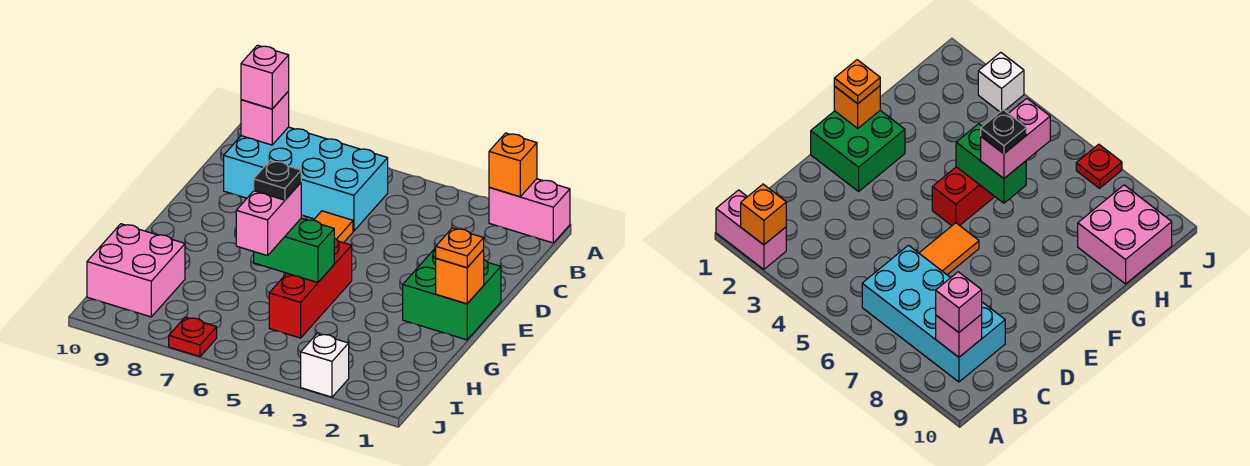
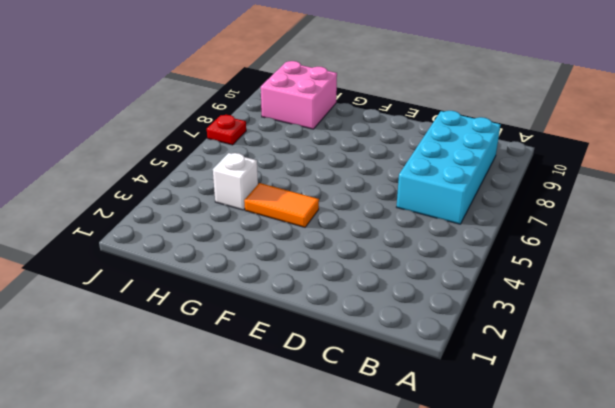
orange 1x2 tile [244,183,319,227] -> orange 1x2 tile moved to [314,211,353,243]
white 1x1 brick [213,153,258,210] -> white 1x1 brick moved to [301,334,349,397]
none -> pink 1x2 brick [489,179,570,243]
none -> green 2x2 brick [403,248,501,340]
none -> red 1x3 brick [269,238,352,338]

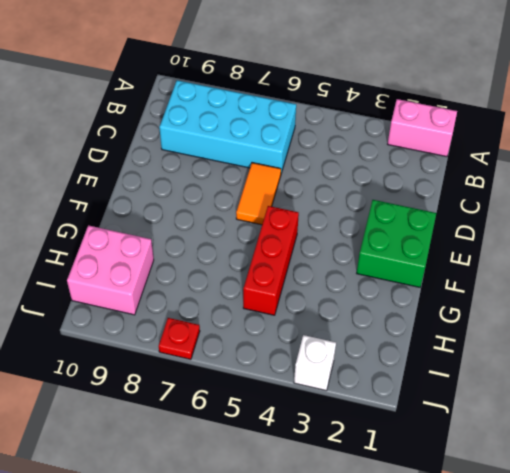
none -> orange 1x1 brick [489,133,537,197]
none -> pink 1x1 brick [241,91,289,145]
none -> orange 1x1 brick [436,250,484,304]

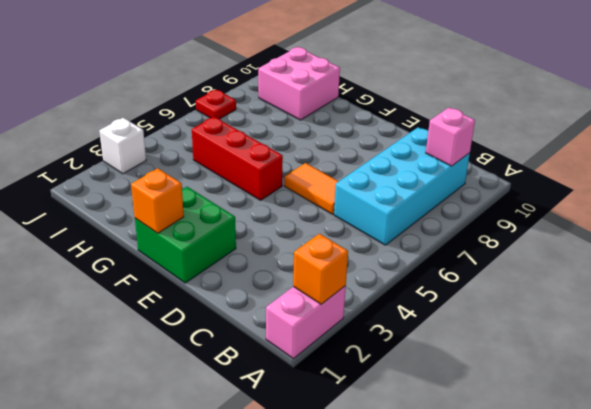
none -> green 1x2 brick [254,218,334,283]
none -> pink 1x1 brick [241,45,289,109]
none -> orange 1x1 plate [436,228,484,268]

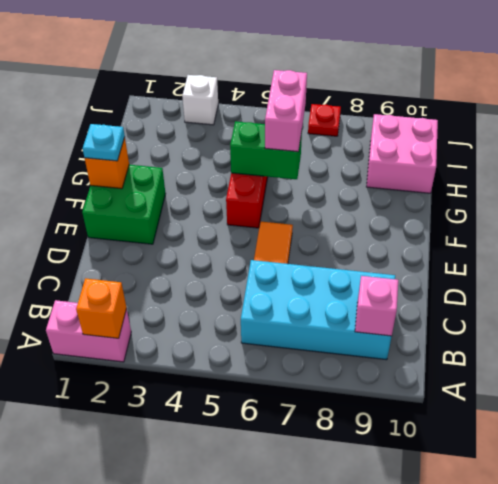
cyan 1x1 plate [83,124,125,161] -> orange 1x1 plate [436,228,484,268]
none -> pink 1x1 brick [241,45,289,109]
none -> black 1x1 plate [254,161,301,200]

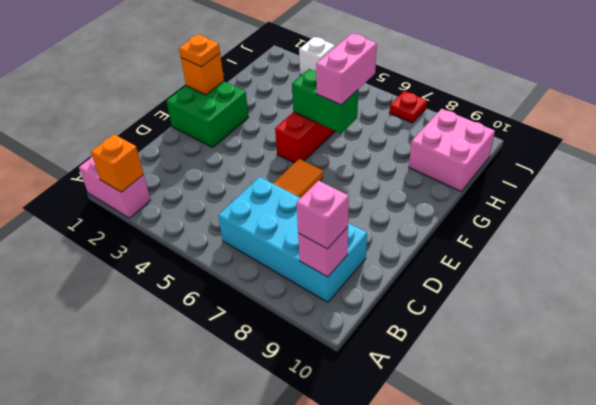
none -> black 1x1 plate [254,161,301,200]

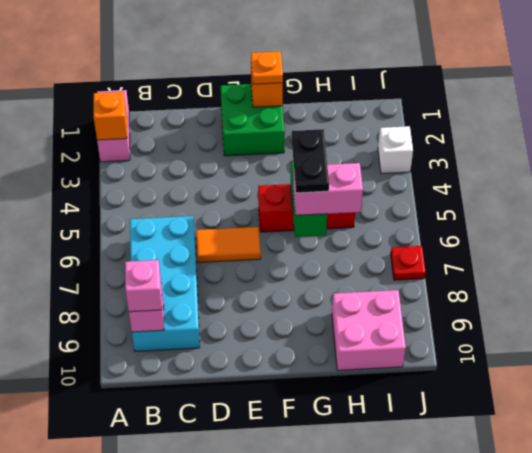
black 1x2 plate [292,129,329,193] -> black 1x1 plate [254,161,301,200]

